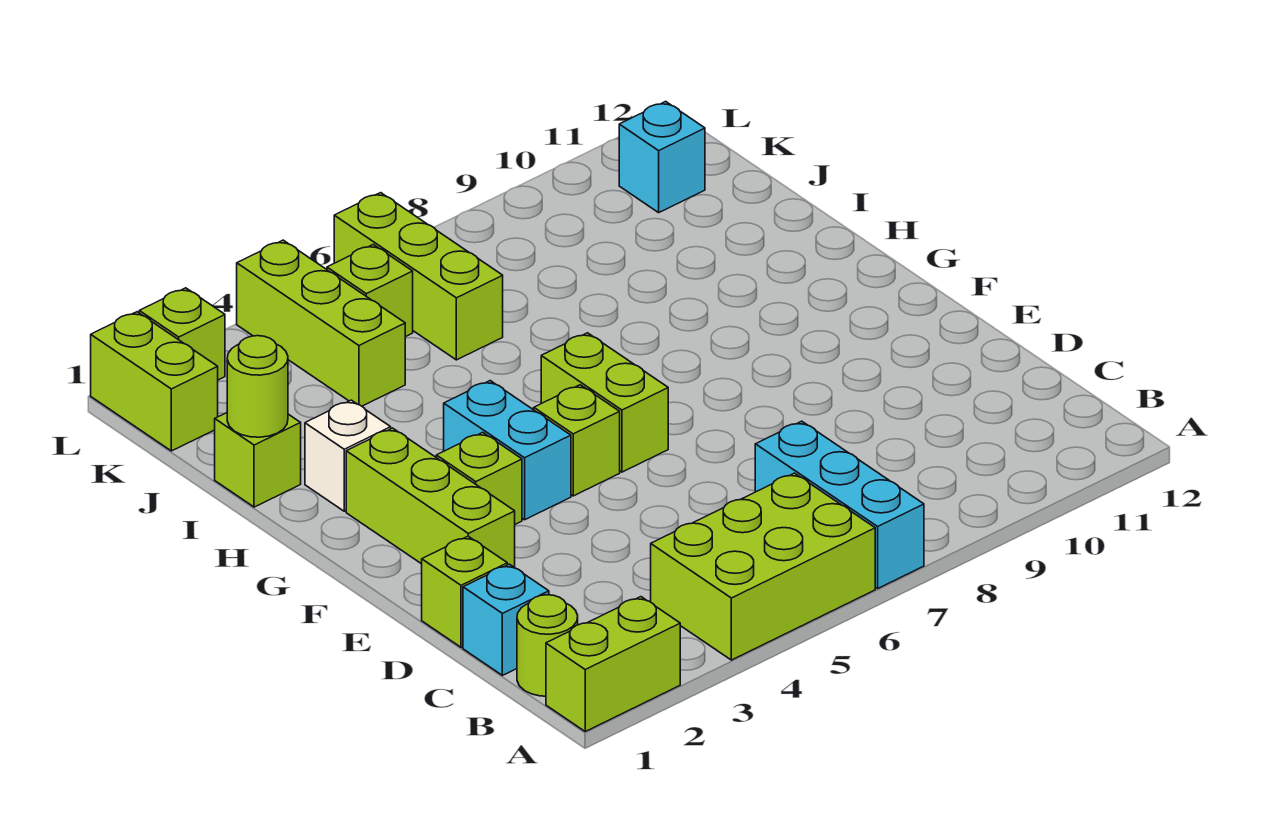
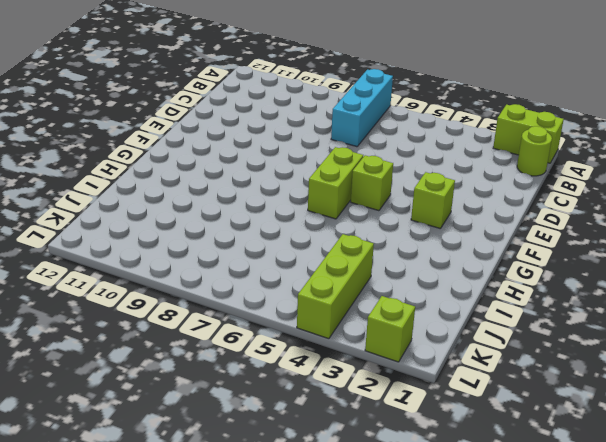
none -> lime 2x3 brick [651,473,875,660]
none -> cyan 1x1 brick [463,564,549,675]
none -> lime 1x1 brick [422,536,507,647]

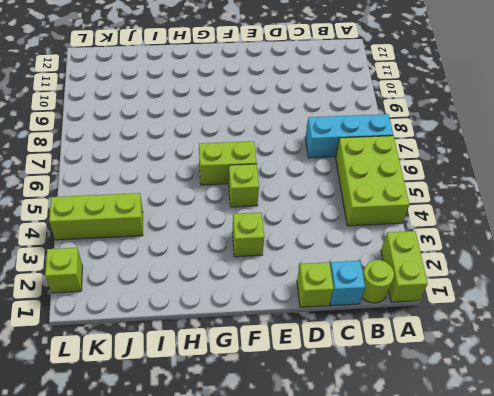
none -> lime 1x3 brick [346,428,515,567]
none -> cyan 1x2 brick [444,381,571,520]
none -> white 1x1 brick [305,400,391,511]

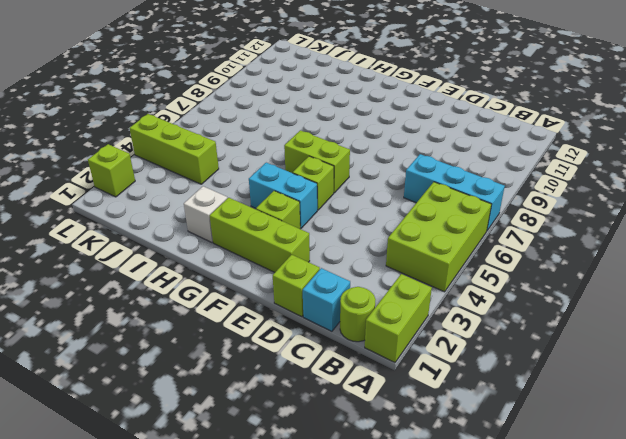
none -> lime 1x1 brick [215,413,301,507]
none -> lime 1x3 brick [334,193,503,360]
none -> lime 1x2 brick [91,312,218,451]

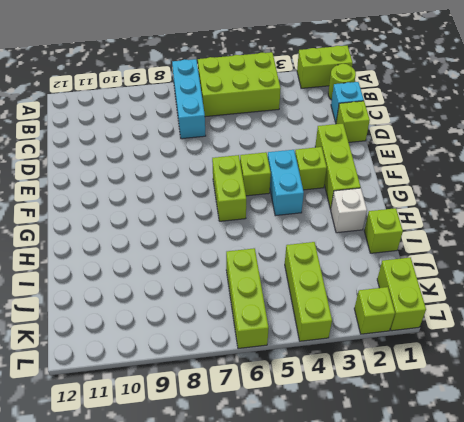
none -> lime 1x1 brick [327,244,413,337]
none -> cyan 1x1 brick [619,101,705,213]
none -> lime 1x1 round brick [227,336,288,437]

